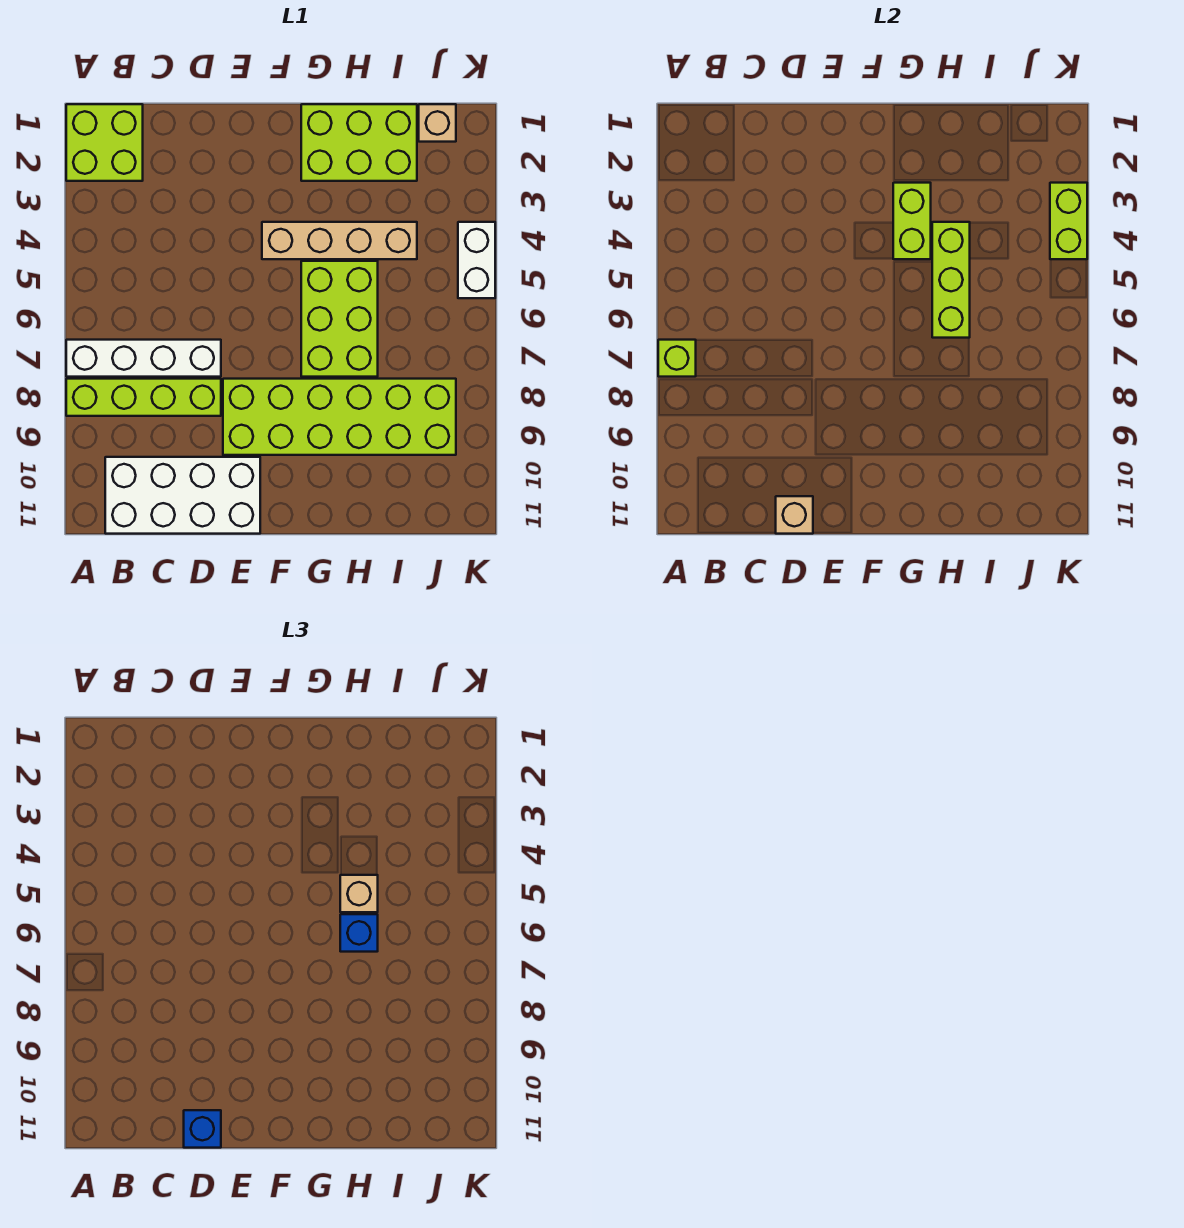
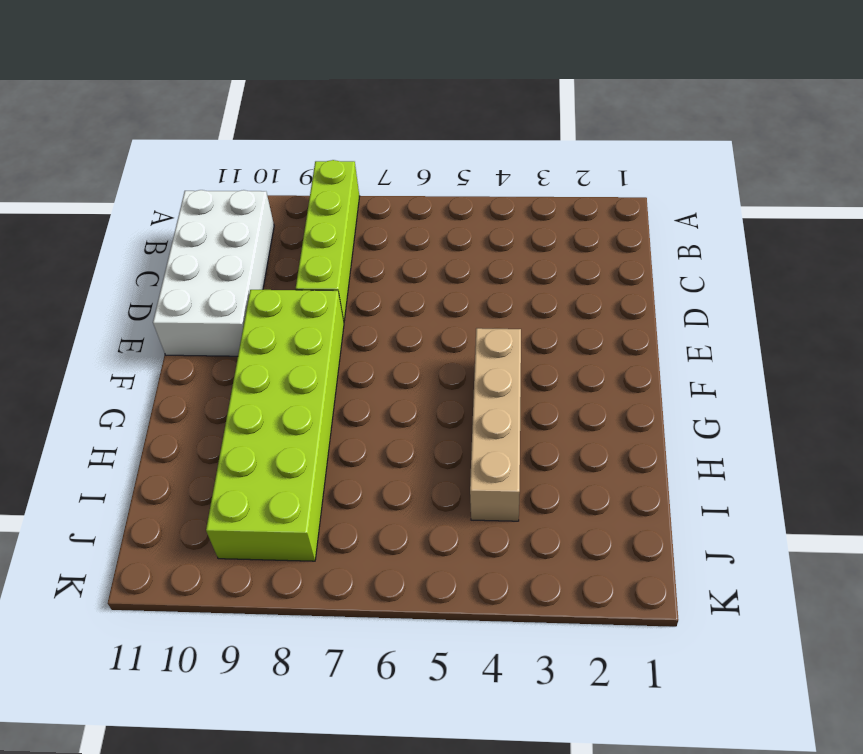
none -> lime 2x2 brick [66,104,143,181]
none -> white 1x4 brick [66,340,221,377]
none -> lime 2x3 brick [301,104,417,181]

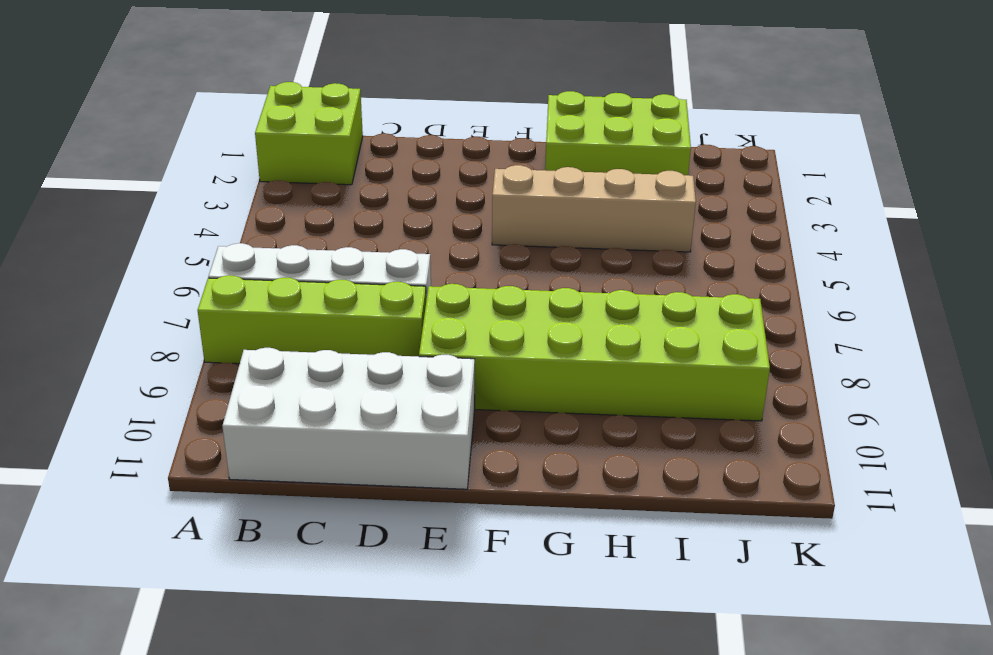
none -> lime 2x3 brick [301,261,378,377]
none -> tan 1x1 brick [419,104,456,142]
none -> white 1x2 brick [458,222,495,298]

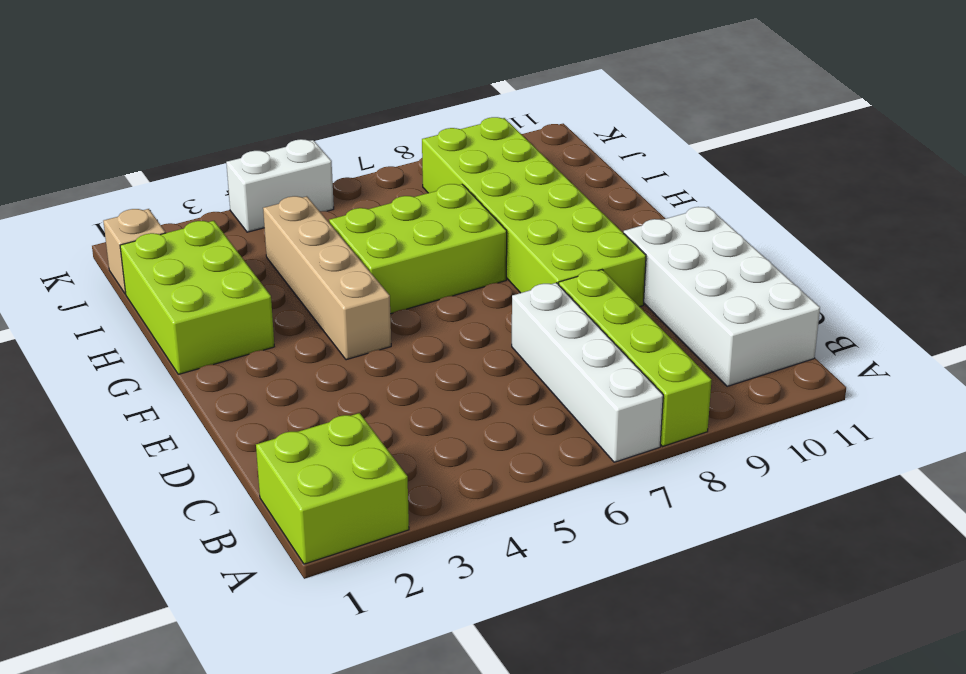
none -> lime 1x1 brick [658,340,696,377]
none -> tan 1x1 brick [776,496,813,534]
none -> lime 1x2 brick [893,183,931,259]

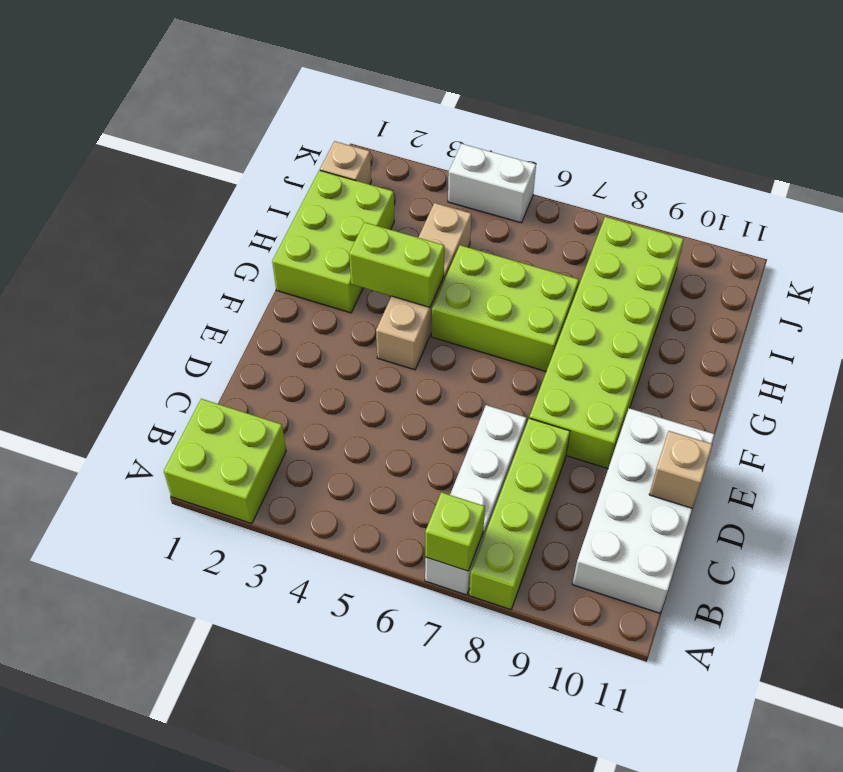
none -> lime 1x3 brick [932,222,970,338]
none -> lime 1x2 brick [1050,183,1087,259]
none -> blue 1x1 brick [184,1110,221,1148]

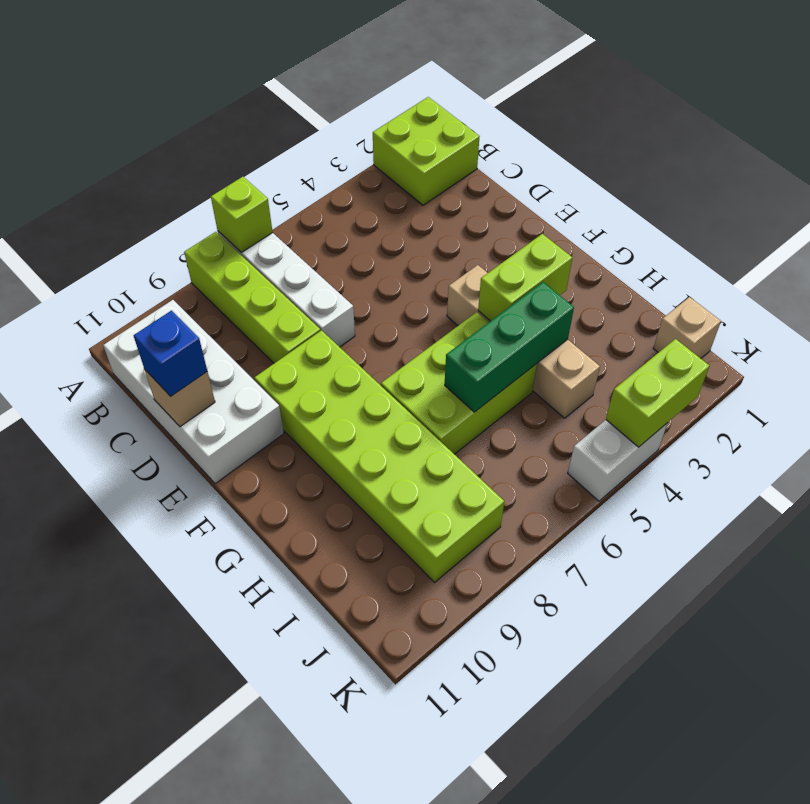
green 1x3 brick [445,282,574,412] -> lime 1x3 brick [932,222,970,338]
none -> lime 2x3 brick [301,104,417,181]
none -> tan 1x1 brick [340,875,378,912]
none -> blue 1x1 brick [340,914,378,952]

